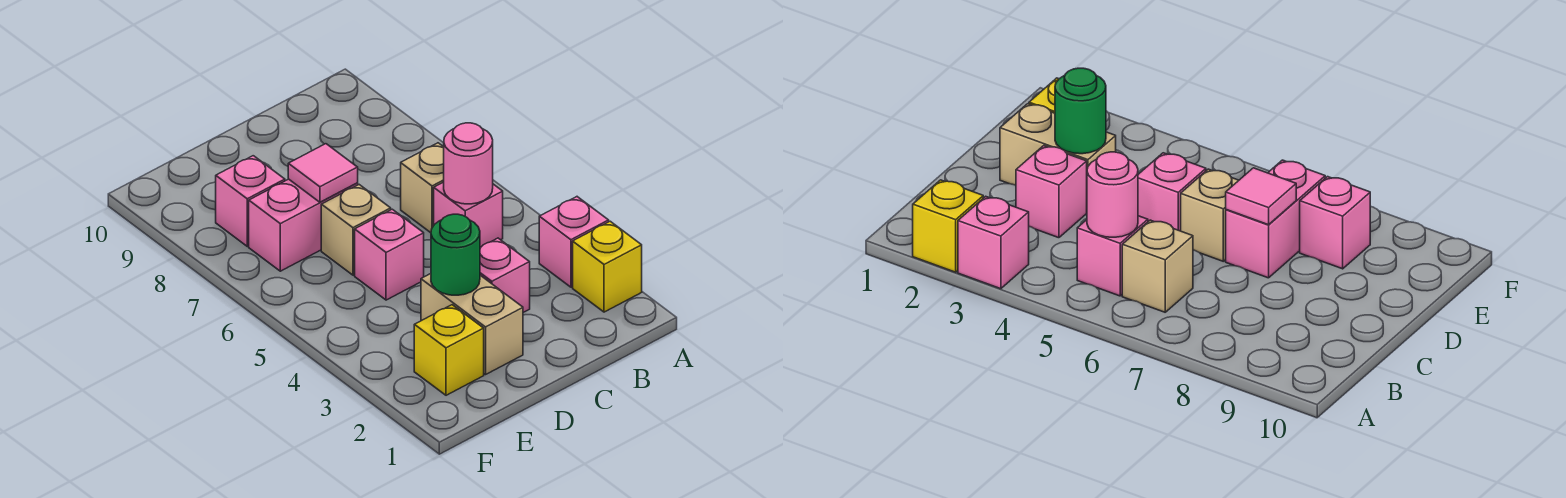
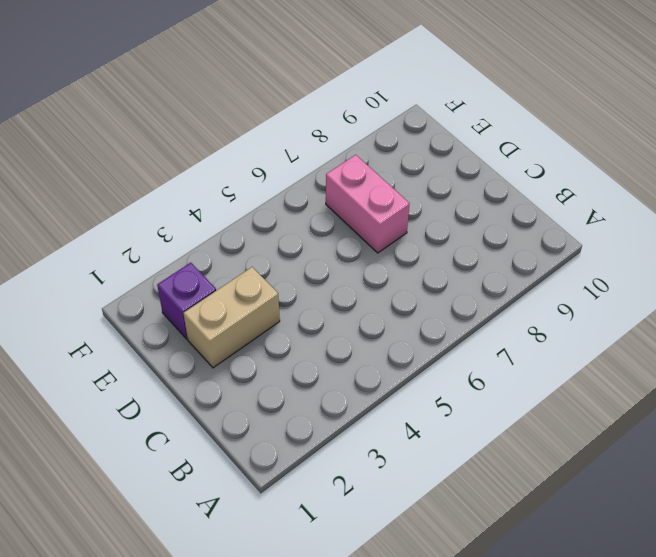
purple 1x1 brick [157,263,216,339] -> yellow 1x1 brick [414,305,484,395]
none -> yellow 1x1 brick [573,221,642,312]
none -> pink 1x1 brick [539,197,609,287]
none -> pink 1x1 brick [434,182,503,247]

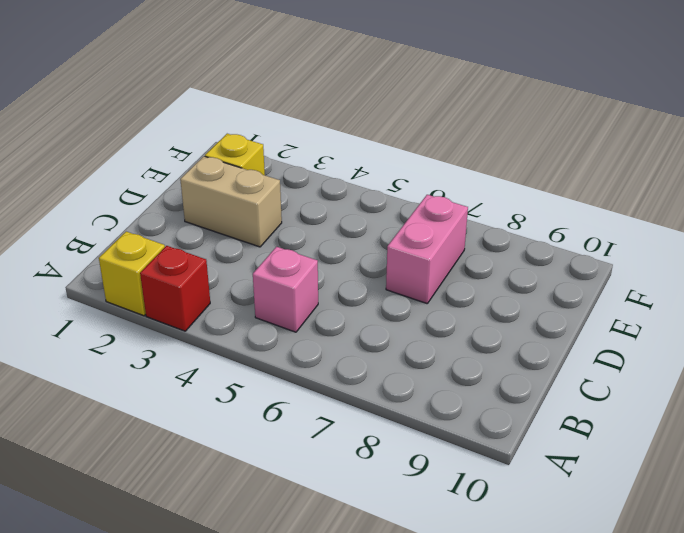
red 1x1 brick [140,246,210,331] -> pink 1x1 brick [539,197,609,287]
none -> tan 1x1 brick [401,143,444,233]
none -> pink 1x1 brick [480,238,530,312]
none -> pink 1x1 brick [355,209,424,300]

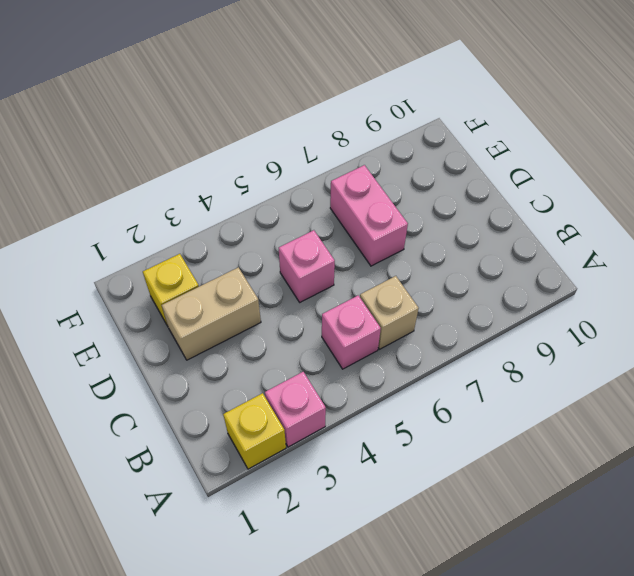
none -> pink 1x1 brick [480,238,530,312]
none -> tan 1x1 brick [321,185,391,275]
none -> pink 1x1 brick [216,156,285,246]

